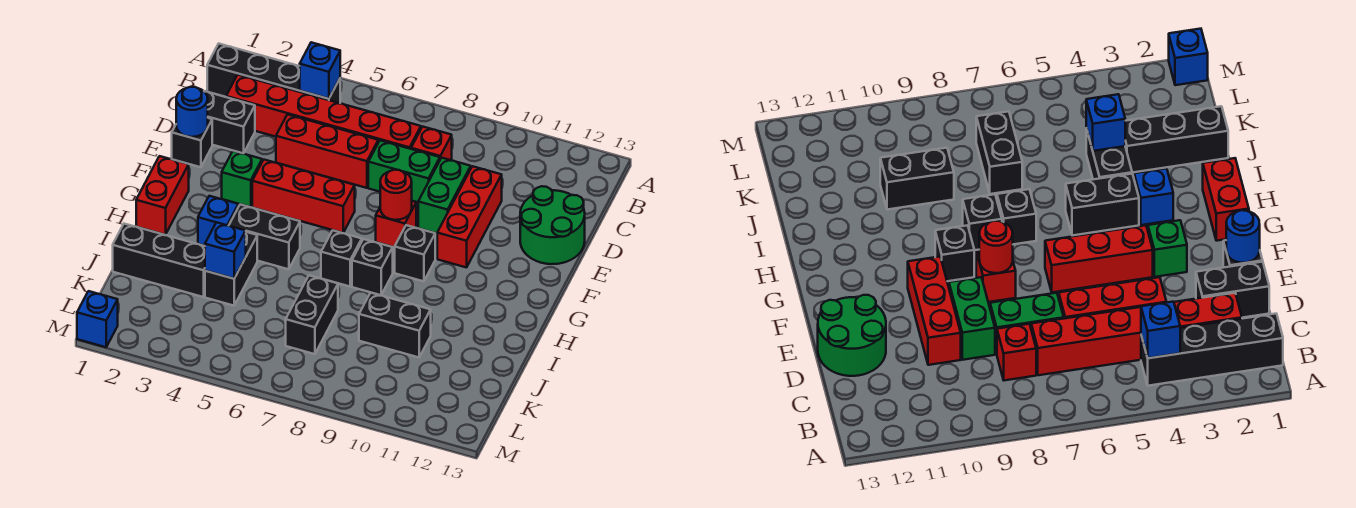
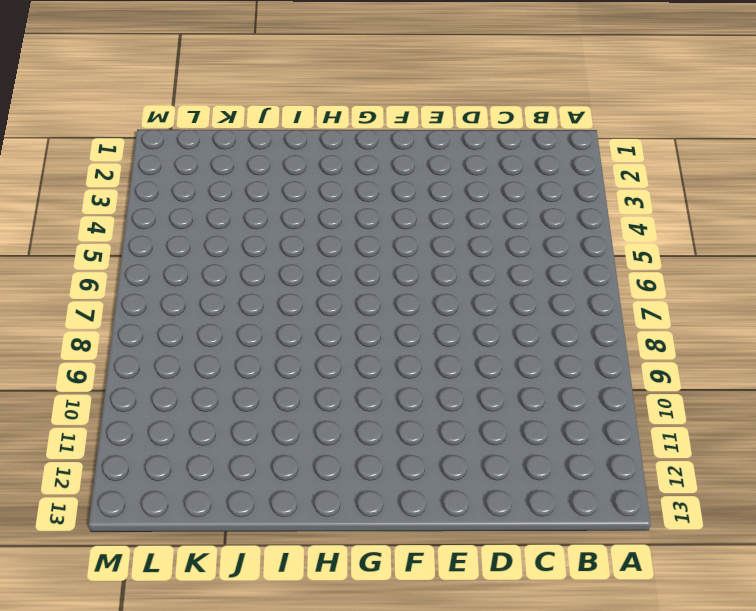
none -> black 1x4 brick [207,44,340,103]
none -> red 1x6 brick [226,75,421,149]
none -> red 1x1 brick [411,127,452,160]

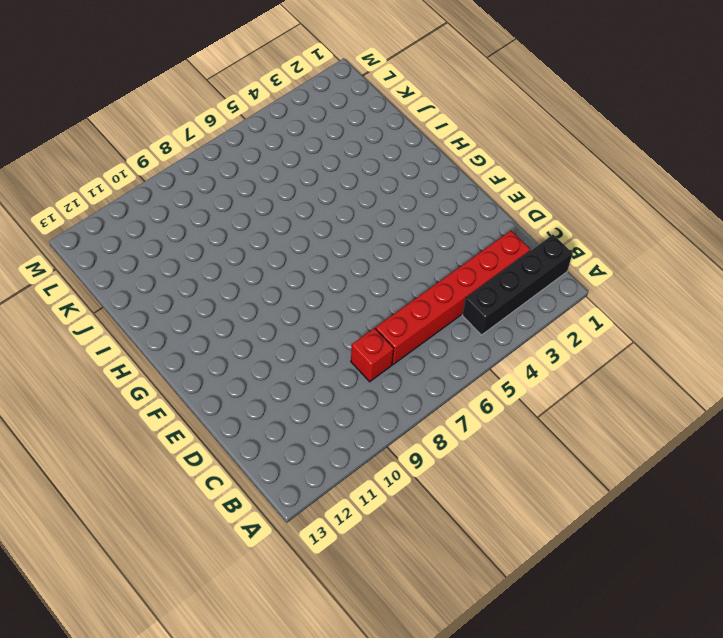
none -> black 1x2 brick [204,91,255,153]
none -> red 1x3 brick [276,115,378,188]
none -> green 1x2 brick [368,140,440,202]

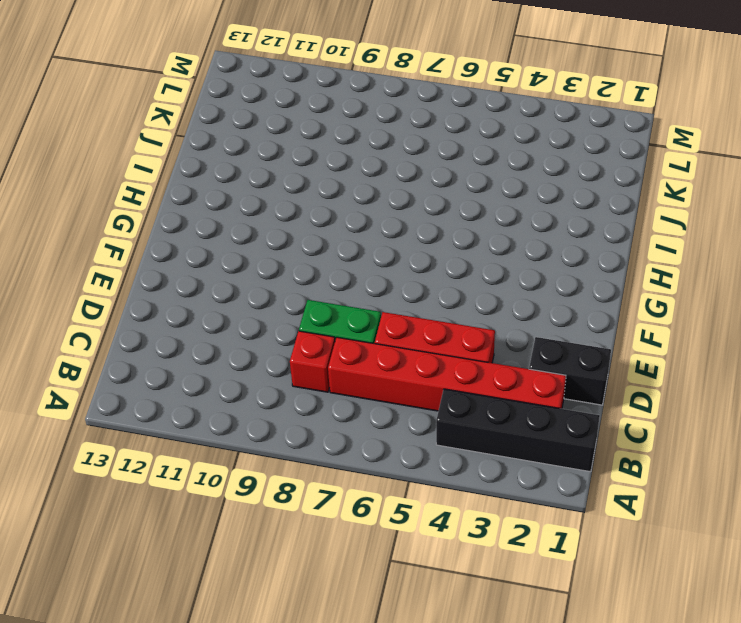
none -> green 1x2 brick [418,158,471,233]
none -> red 1x3 brick [437,166,502,268]
none -> green 2x2 round brick [520,186,585,264]

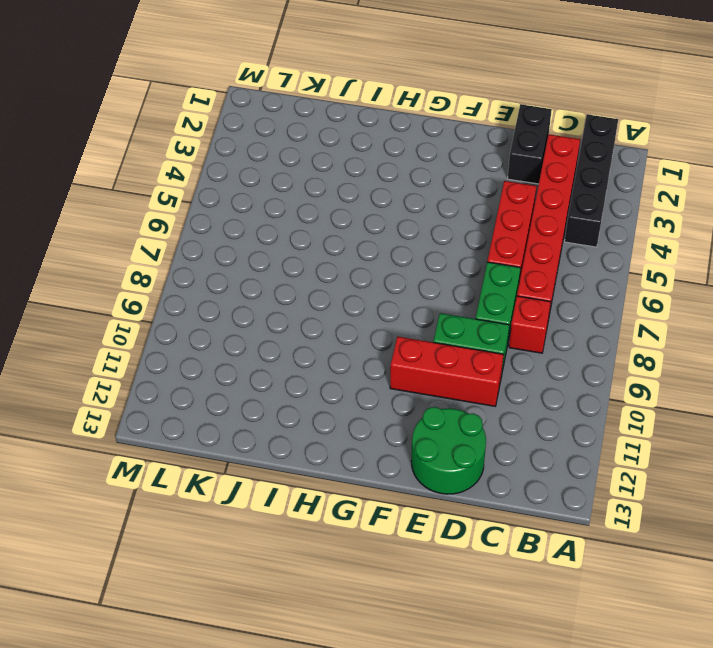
none -> black 1x1 brick [172,118,212,167]
none -> green 1x1 brick [222,151,262,207]
none -> red 1x3 brick [252,160,355,233]

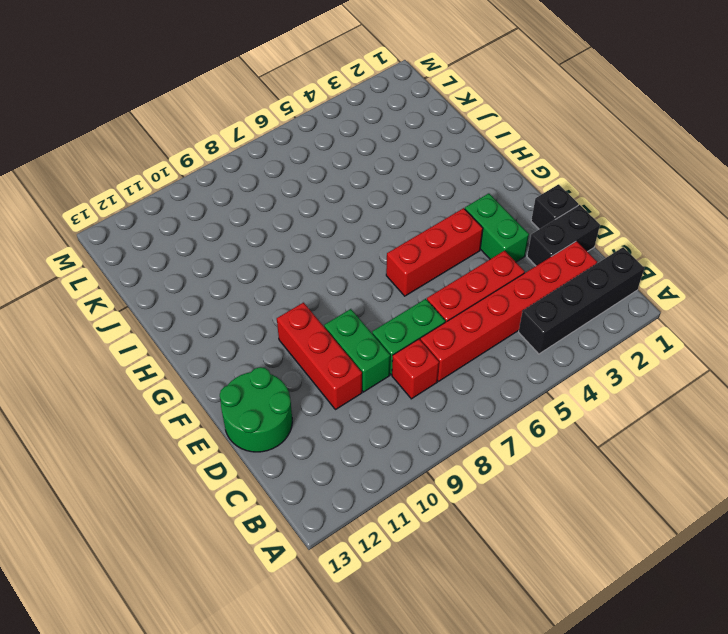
green 1x2 brick [465,193,529,262] -> green 1x1 brick [222,151,262,207]
none -> red 1x1 brick [376,201,416,247]
none -> red 1x2 brick [136,156,189,235]
none -> black 1x1 brick [395,225,435,281]

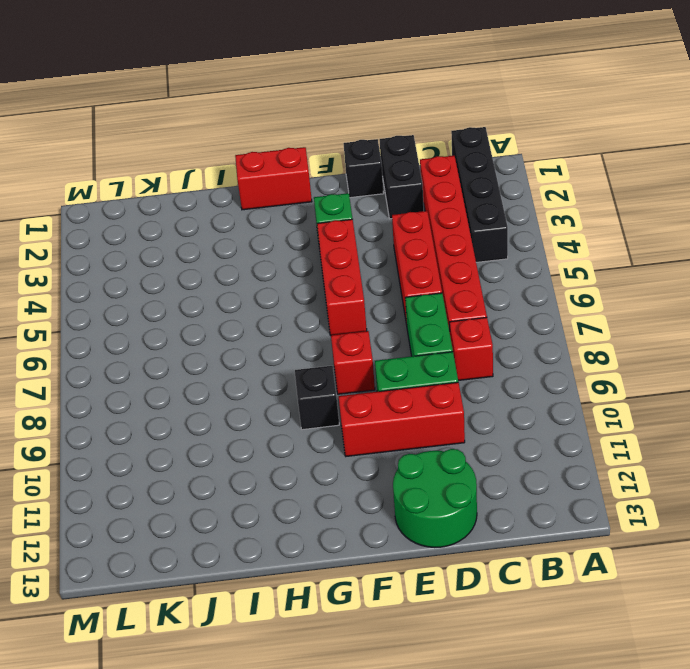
none -> blue 1x1 brick [198,196,238,246]
none -> black 1x2 brick [229,204,300,269]
none -> black 1x1 brick [321,230,362,286]

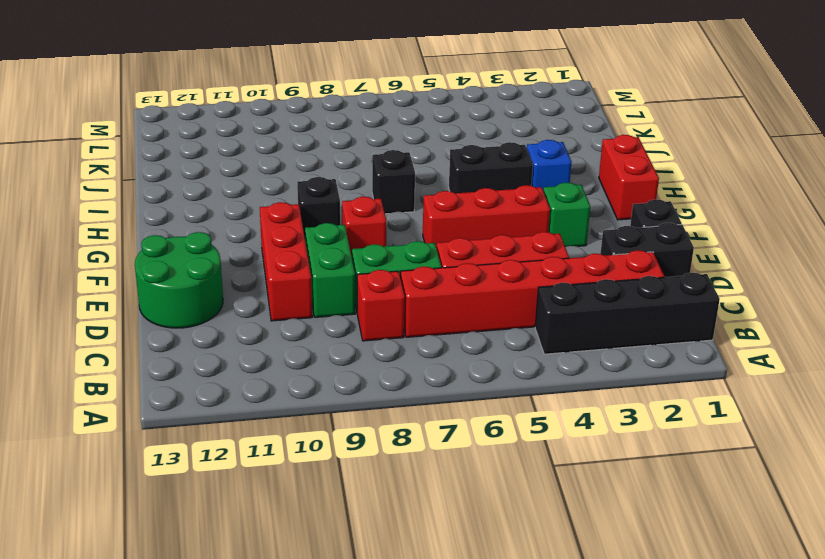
none -> black 1x1 brick [352,239,393,295]
none -> black 1x2 brick [205,232,257,306]
none -> black 1x3 brick [113,224,205,297]

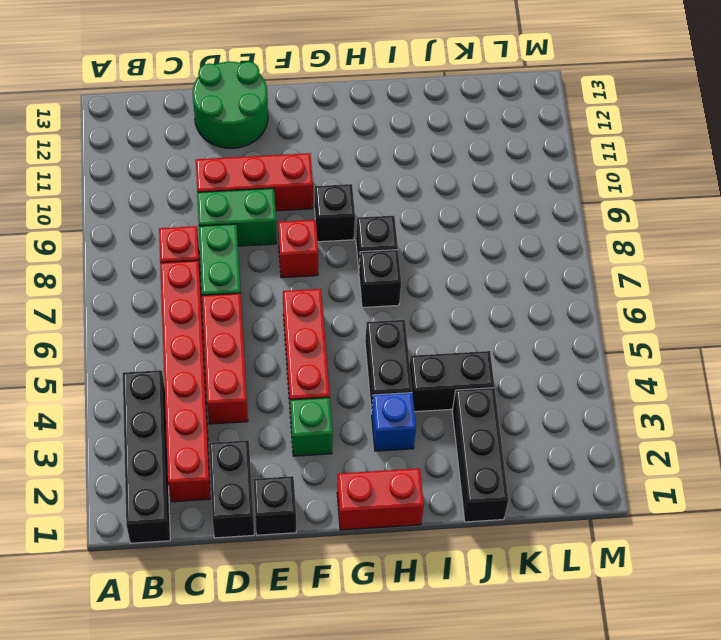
none -> black 1x2 brick [286,276,338,354]
none -> black 1x2 brick [359,293,431,357]
none -> blue 1x1 brick [77,291,118,347]

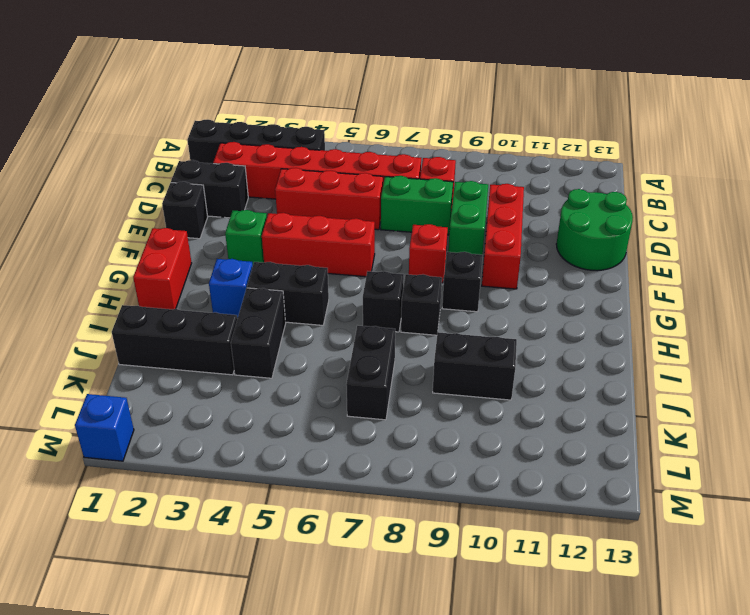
none -> blue 1x1 brick [300,42,340,99]
none -> blue 1x1 round brick [176,87,208,137]
none -> red 1x1 round brick [380,170,412,220]

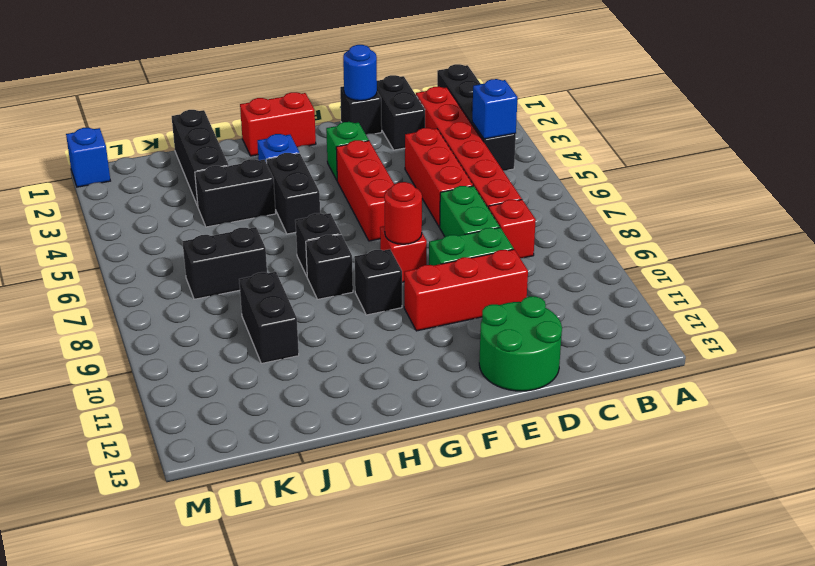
none -> blue 1x1 brick [205,222,246,279]

